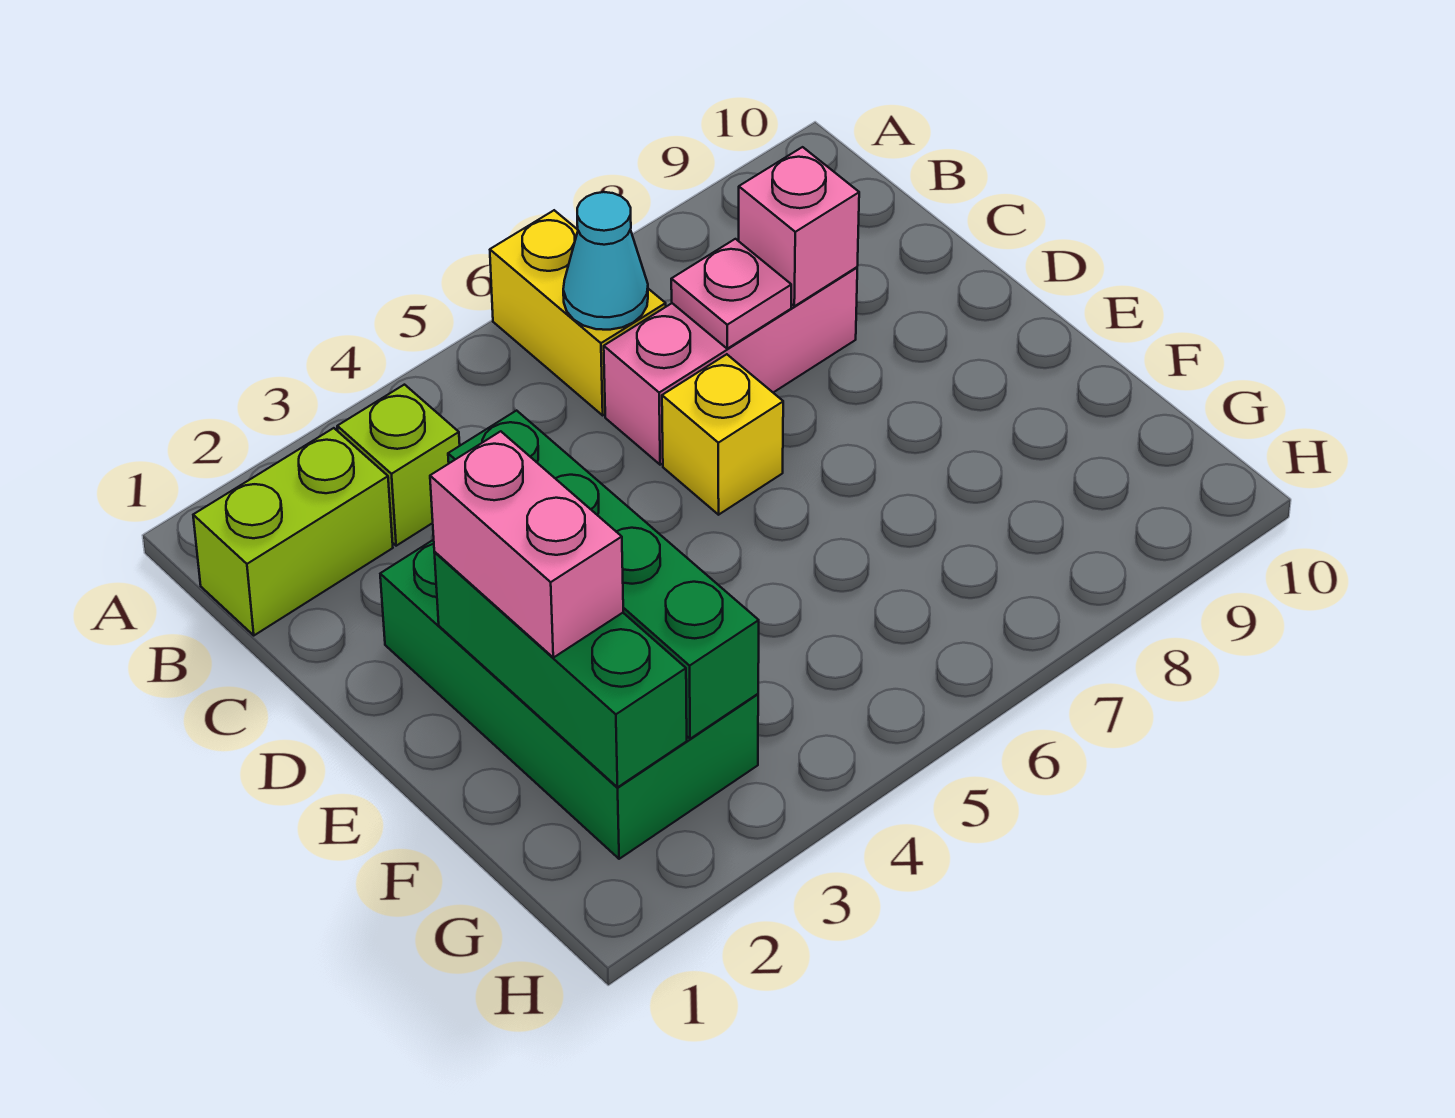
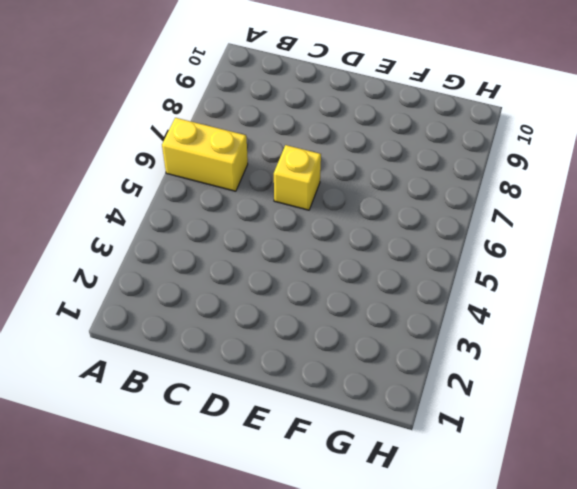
none -> lime 1x2 brick [193,428,393,635]
none -> lime 1x1 brick [337,385,460,546]
none -> pink 1x3 brick [604,267,857,465]

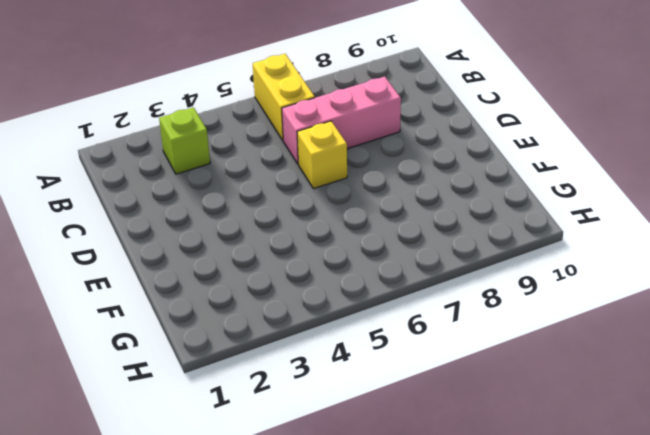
none -> lime 1x2 brick [193,428,393,635]
none -> green 2x4 brick [380,540,758,859]
none -> cyan 1x1 cone [563,192,648,330]

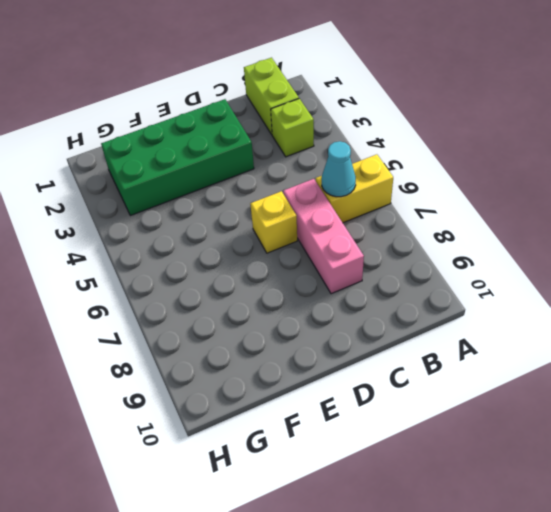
none -> pink 1x1 plate [671,239,791,349]
none -> pink 1x1 brick [739,147,859,306]
none -> green 1x4 brick [448,411,759,739]

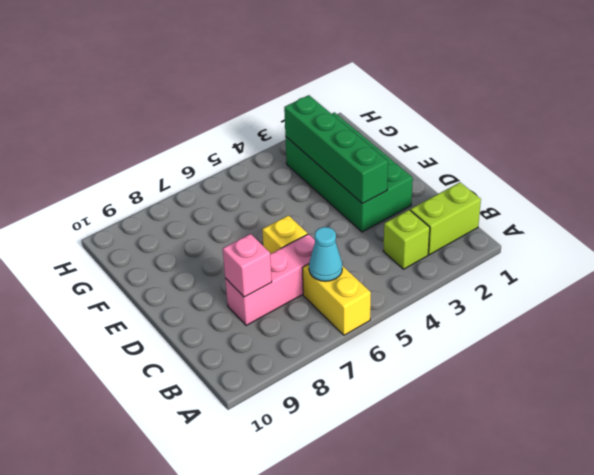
none -> pink 1x1 plate [671,239,791,349]
none -> green 1x3 brick [434,552,687,787]
none -> pink 1x2 brick [430,431,623,658]

